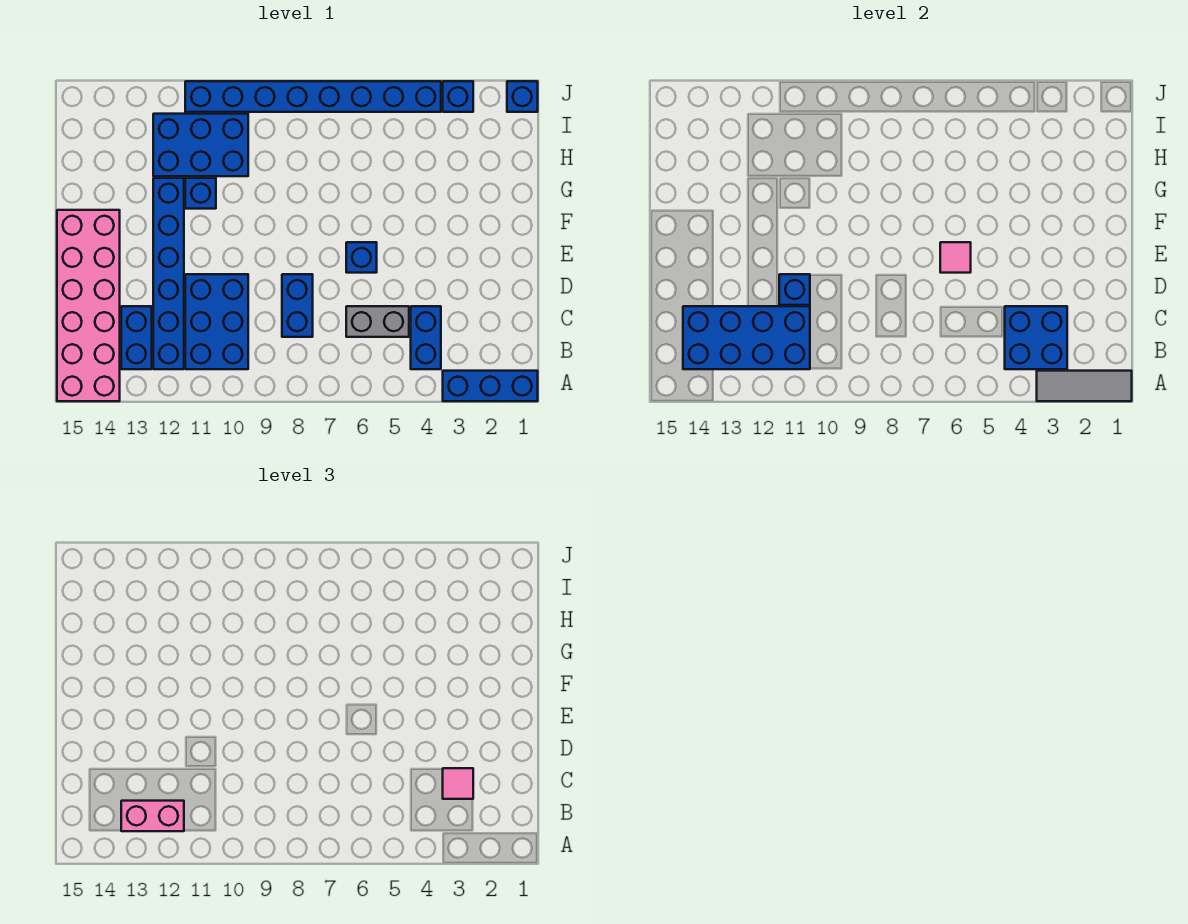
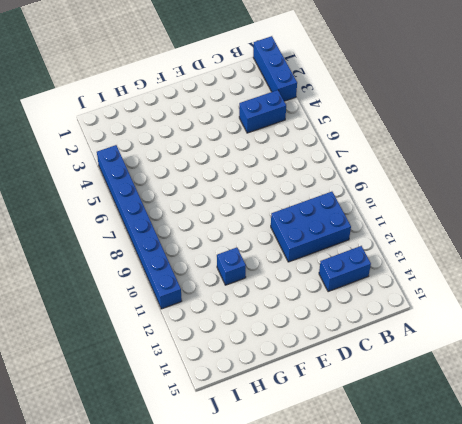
none -> pink 2x6 brick [57,210,120,401]
none -> blue 1x6 brick [153,178,184,369]
none -> grey 1x2 brick [346,306,409,337]

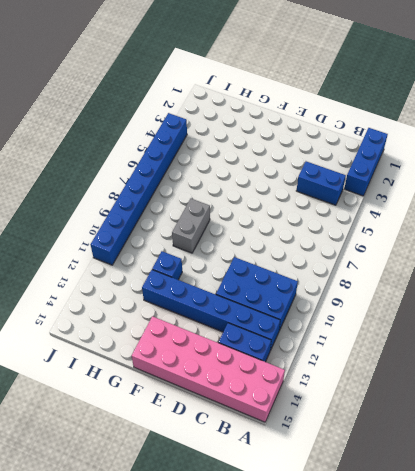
grey 1x2 brick [172,199,210,253] -> grey 1x2 brick moved to [346,306,409,337]
none -> blue 1x2 brick [282,274,313,337]
none -> blue 1x1 brick [346,242,377,273]
none -> blue 2x3 brick [153,114,248,176]

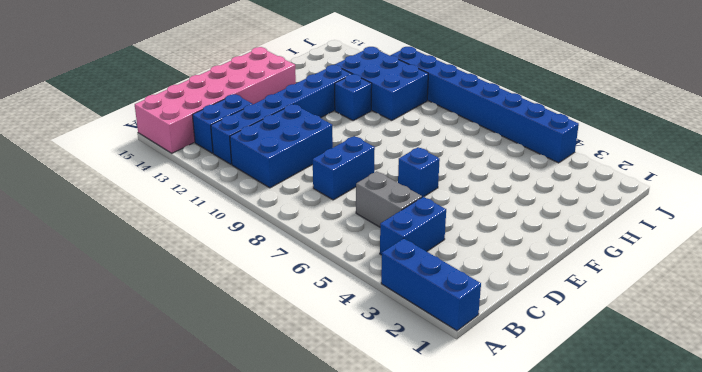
none -> blue 1x1 brick [507,81,538,112]
none -> blue 1x1 brick [443,81,473,112]
none -> grey 1x3 tile [1037,371,1132,401]

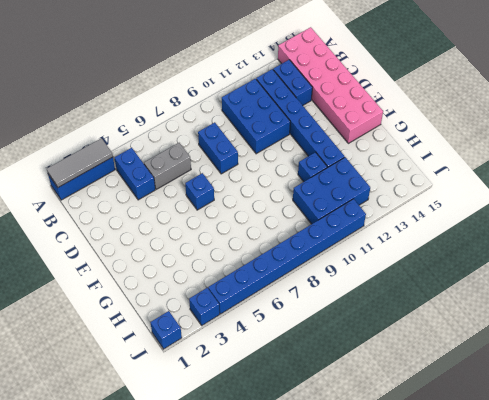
none -> blue 2x2 brick [1005,306,1067,369]
none -> blue 2x4 brick [683,306,810,369]
none -> blue 1x1 brick [779,274,810,305]

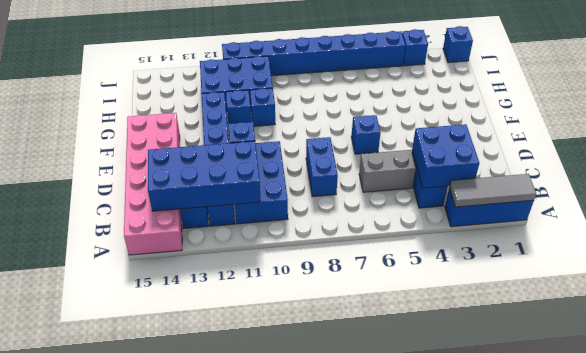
blue 1x1 brick [250,88,275,126] -> none
none -> pink 1x1 tile [940,242,971,273]
none -> pink 1x2 brick [121,801,184,831]
none -> pink 1x1 tile [443,768,473,799]

